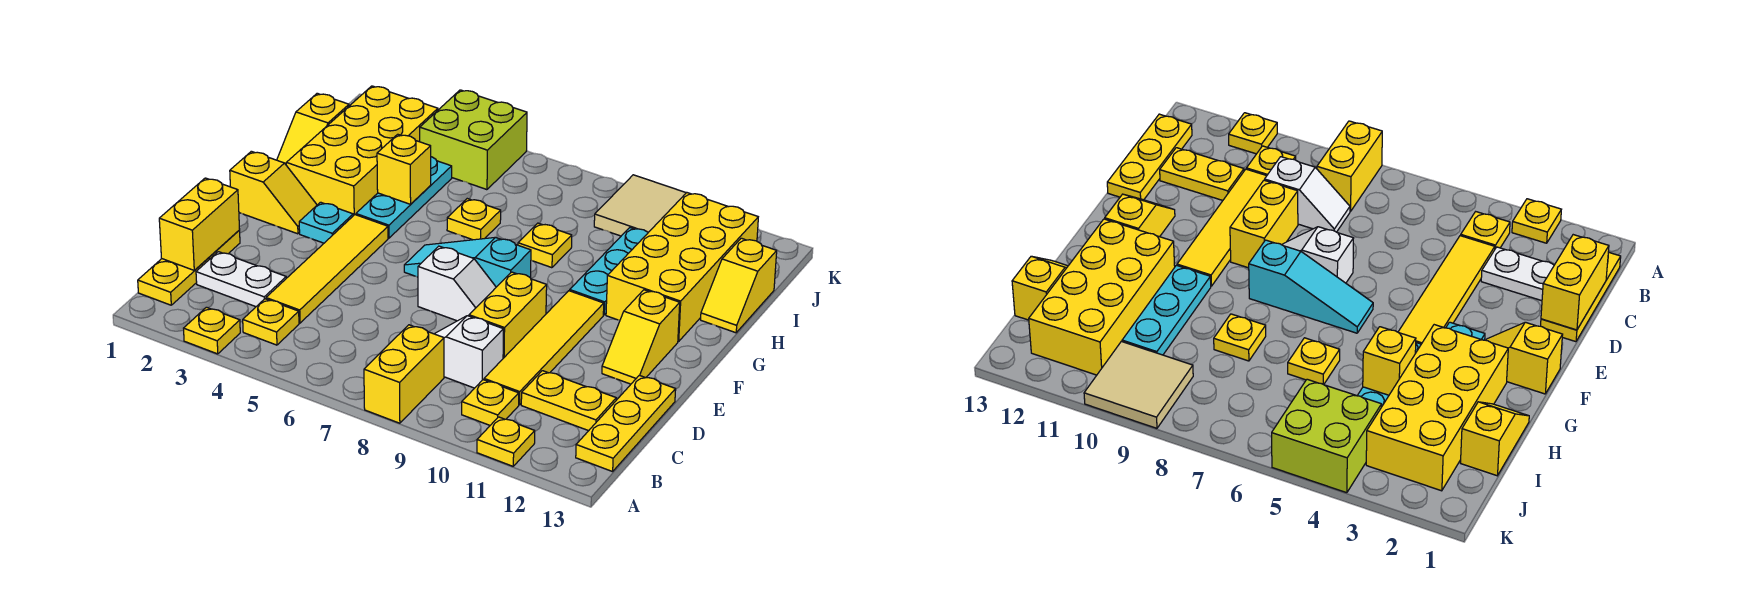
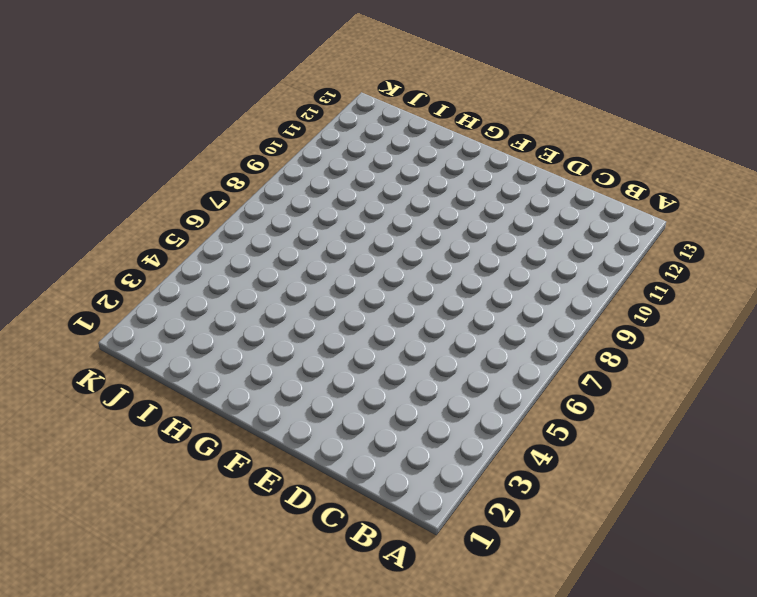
none -> yellow 1x1 plate [184,307,240,354]
none -> yellow 1x2 brick [364,325,444,423]
none -> yellow 1x1 plate [477,417,535,466]
none -> yellow 1x3 plate [138,230,240,305]

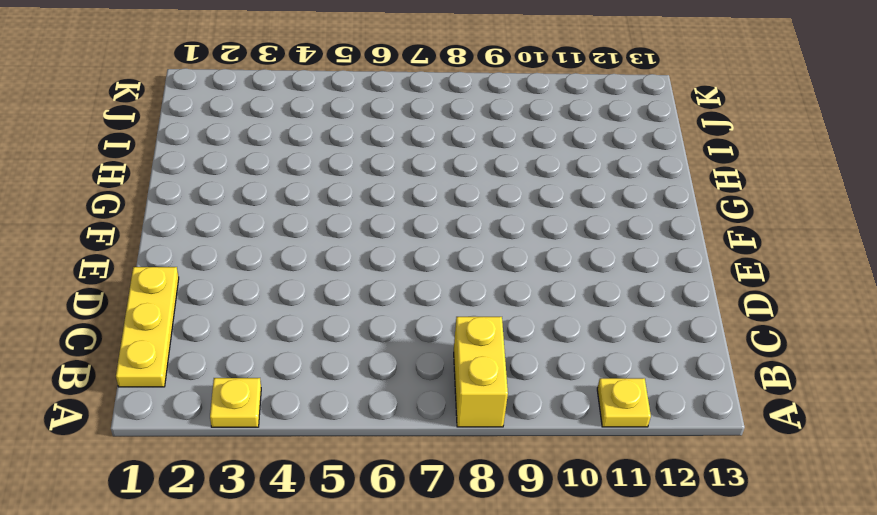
none -> yellow 1x1 plate [243,299,299,345]
none -> yellow 1x1 plate [462,380,519,425]
none -> yellow 1x3 plate [576,375,676,472]
none -> white 1x2 plate [196,252,286,307]

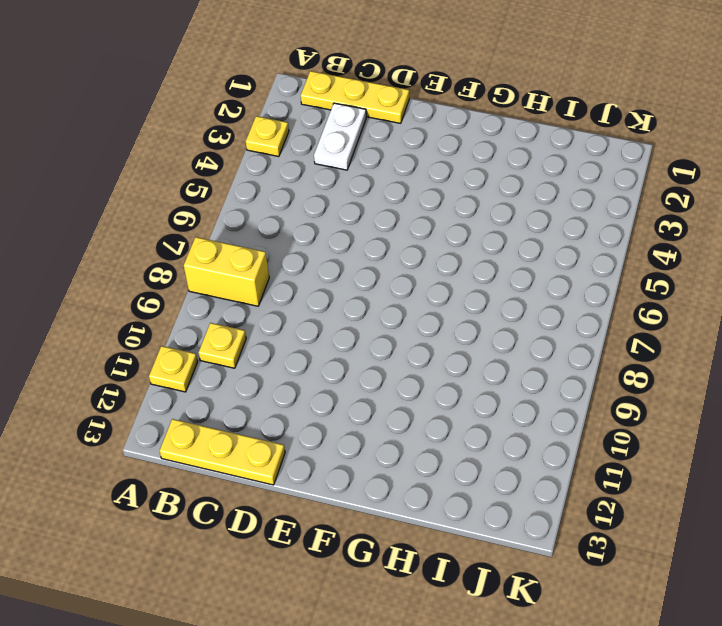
none -> yellow 1x1 plate [243,299,299,345]
none -> yellow 1x4 tile [266,215,388,323]
none -> white 1x2 slope [435,316,503,388]
none -> yellow 1x4 tile [484,291,604,405]

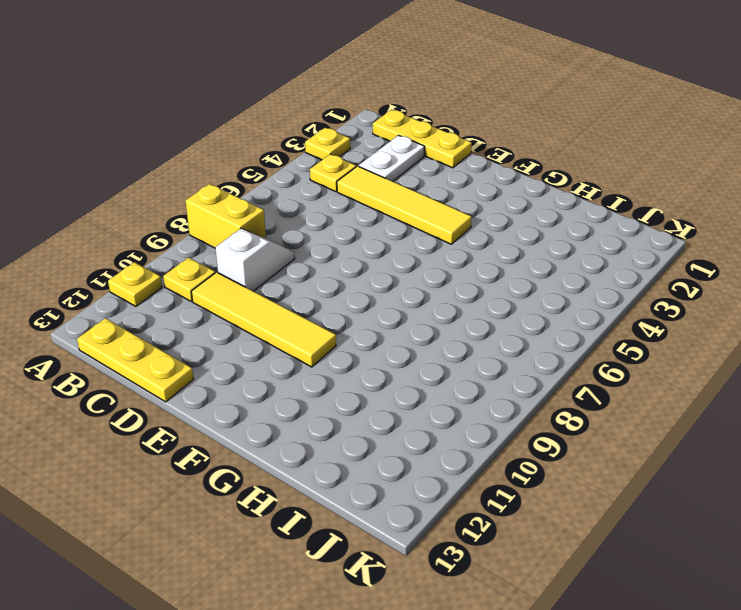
none -> yellow 1x2 plate [521,371,616,431]
none -> yellow 1x2 brick [469,272,547,358]
none -> white 1x2 slope [418,246,496,321]
none -> yellow 1x2 slope [602,290,680,384]

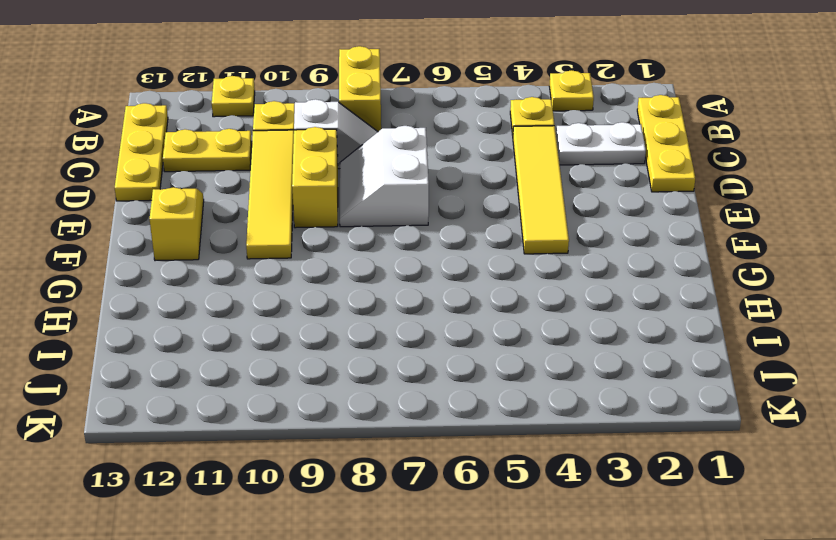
white 2x2 slope [340,126,429,227] -> white 1x2 slope [418,246,496,321]
none -> yellow 1x2 slope [230,151,317,234]
none -> cyan 1x1 plate [299,202,353,243]
none -> cyan 1x3 slope [404,237,531,287]
none -> yellow 2x4 brick [286,86,438,216]

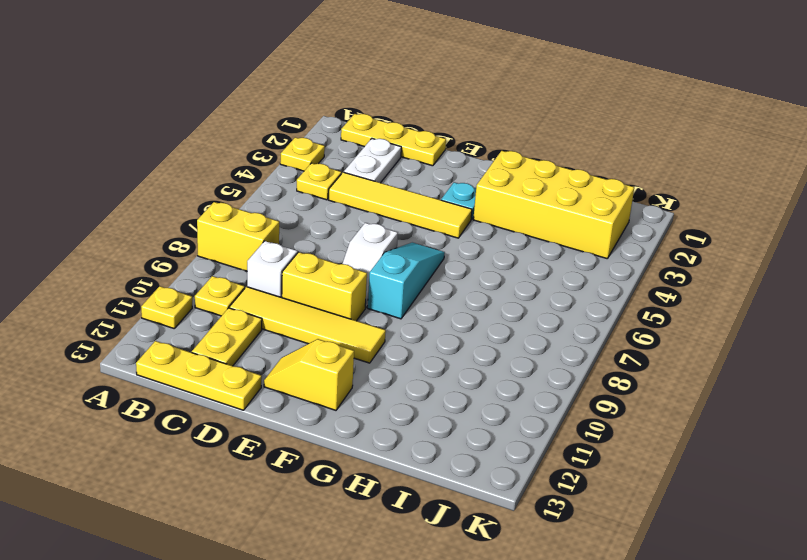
none -> yellow 1x2 slope [230,151,317,234]
none -> cyan 1x3 plate [356,157,452,238]
none -> cyan 1x3 plate [569,228,648,315]
none -> yellow 2x4 brick [606,193,758,341]

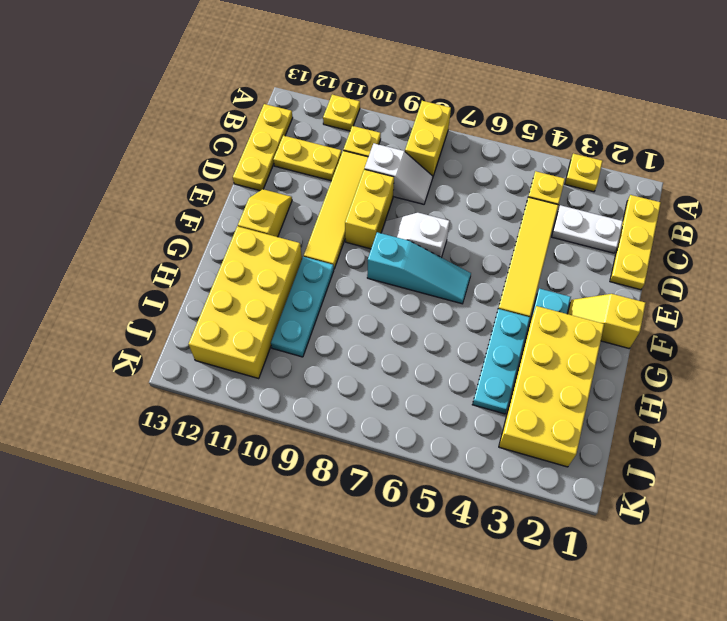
none -> yellow 1x2 slope [277,93,349,164]
none -> yellow 1x1 plate [447,199,501,240]
none -> yellow 1x1 plate [518,223,572,268]
none -> yellow 1x2 slope [701,238,777,333]

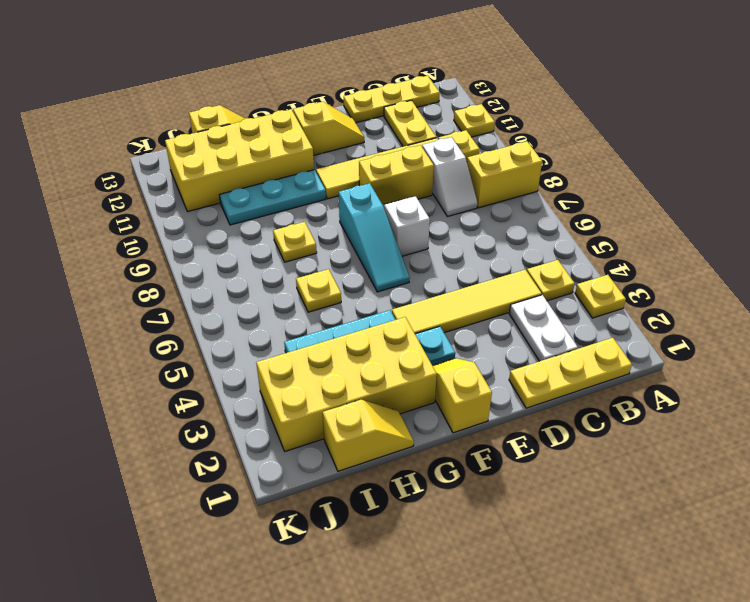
none -> lime 2x2 brick [420,90,527,190]
none -> tan 2x2 tile [594,175,686,236]
none -> yellow 1x2 brick [159,178,240,270]
none -> yellow 1x1 brick [377,134,431,204]

